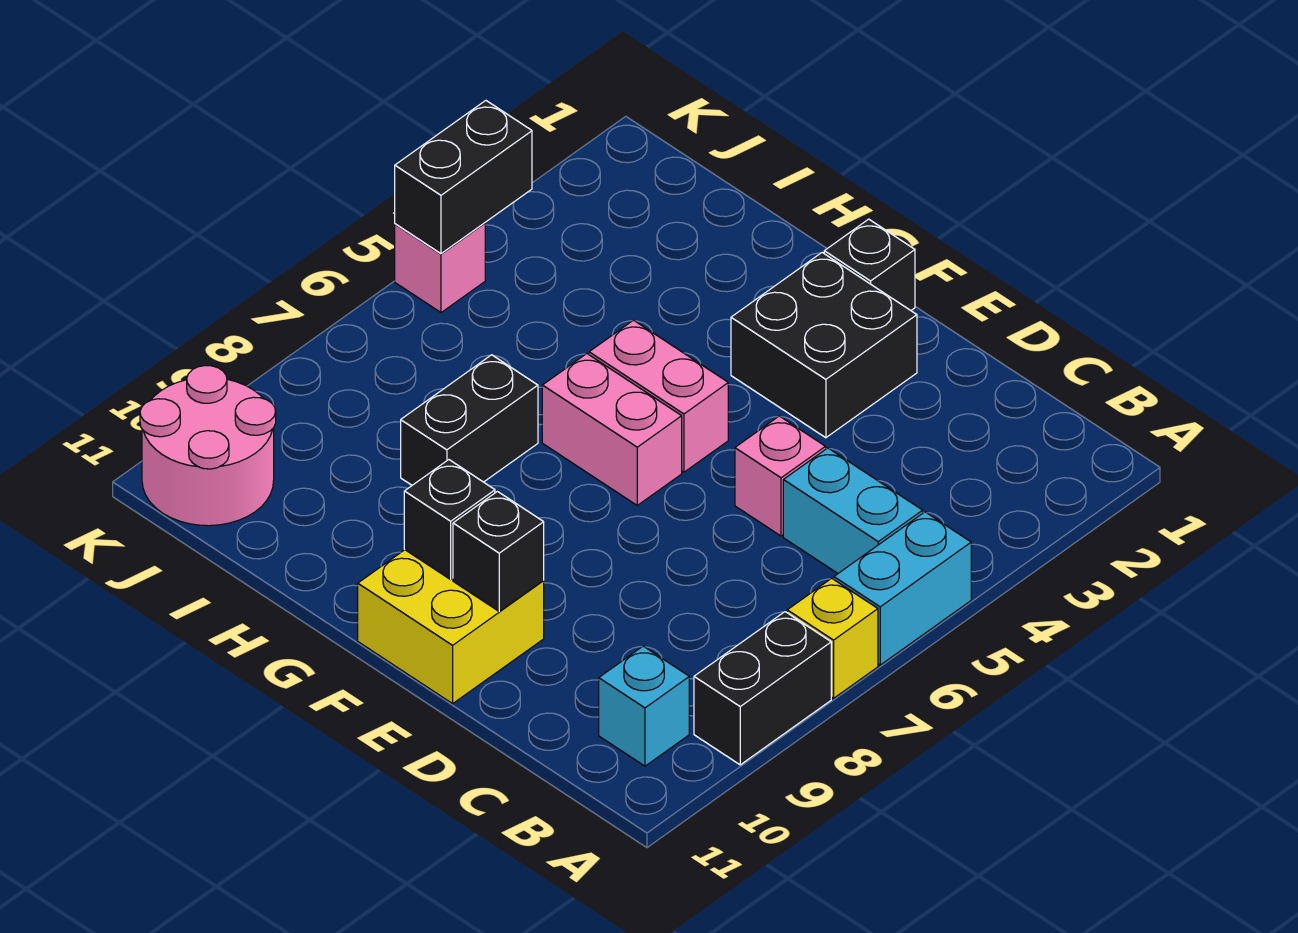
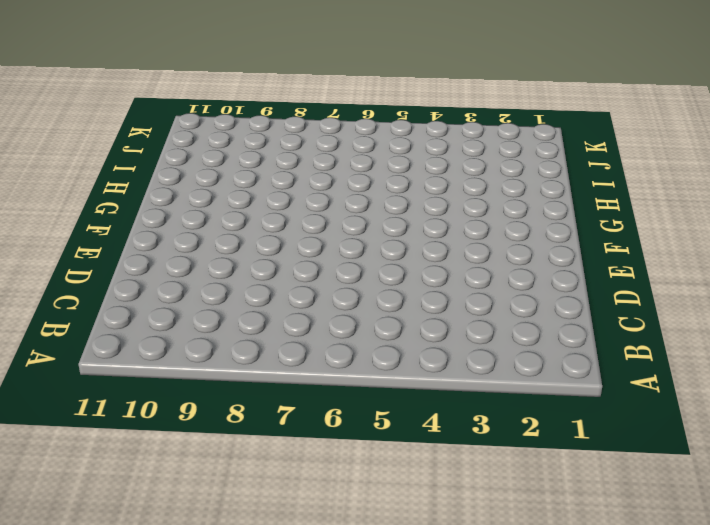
none -> cyan 1x2 brick [834,512,971,665]
none -> yellow 1x1 brick [787,578,878,698]
none -> black 1x2 brick [694,612,831,765]

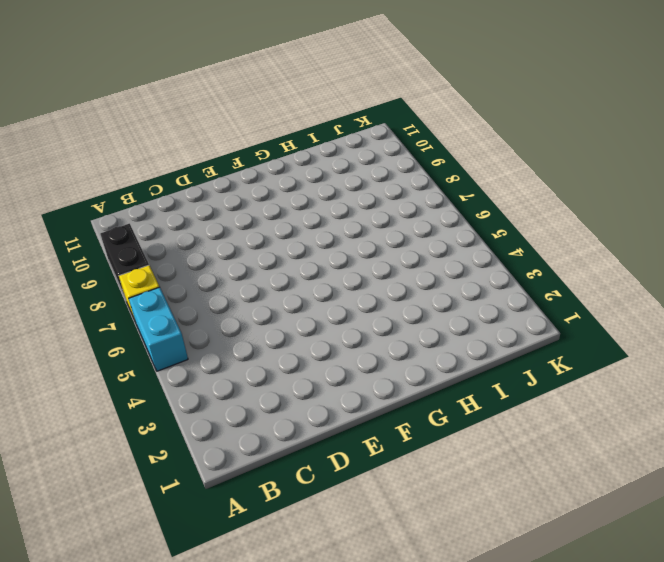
none -> cyan 1x2 brick [783,448,923,573]
none -> cyan 1x1 brick [599,646,689,766]
none -> pink 1x1 brick [735,416,826,536]

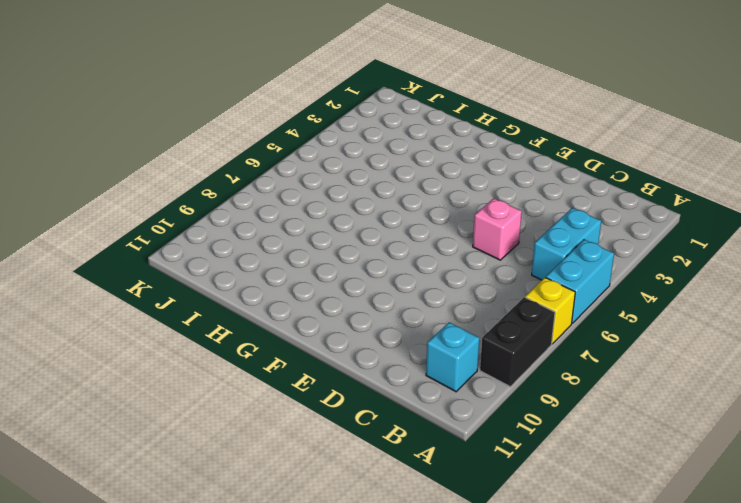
cyan 1x2 brick [532,208,601,280] -> cyan 1x2 brick turned to [783,448,923,573]
none -> black 2x2 brick [731,253,917,438]
none -> yellow 2x2 brick [358,550,544,704]
none -> black 1x1 brick [824,219,915,310]

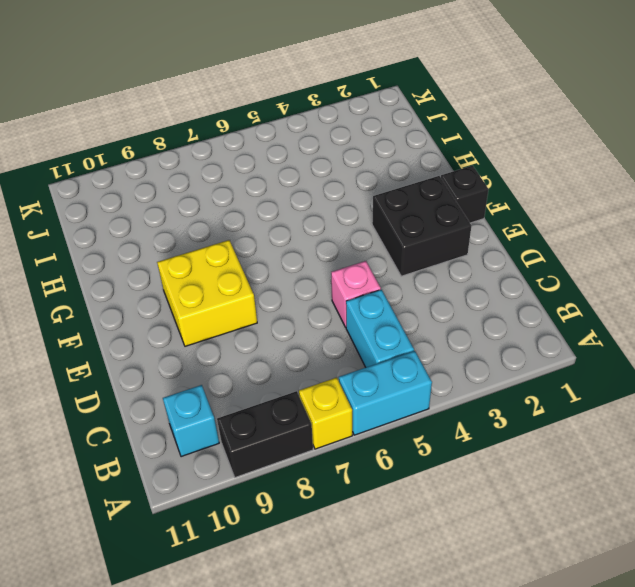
yellow 2x2 brick [157,240,257,346] -> yellow 2x2 brick moved to [358,550,544,704]
none -> pink 1x2 brick [589,320,728,472]
none -> pink 1x2 brick [542,354,682,505]
none -> black 1x2 brick [401,355,538,485]

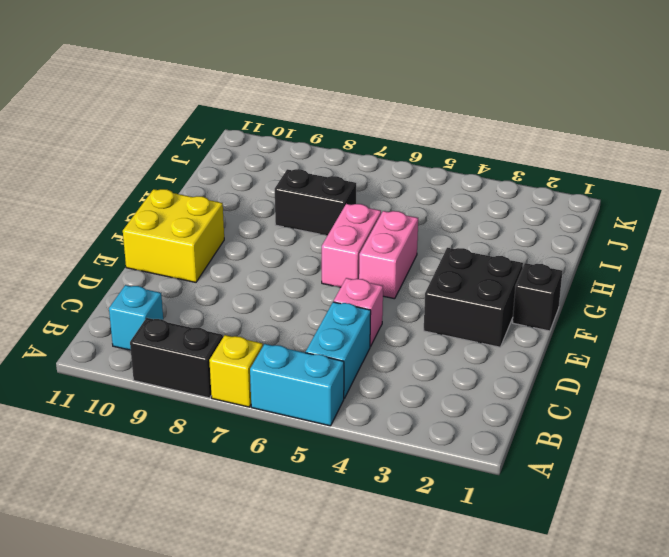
none -> pink 2x2 round brick [140,366,276,526]
none -> pink 1x1 brick [395,223,485,313]
none -> black 1x1 brick [453,492,544,611]

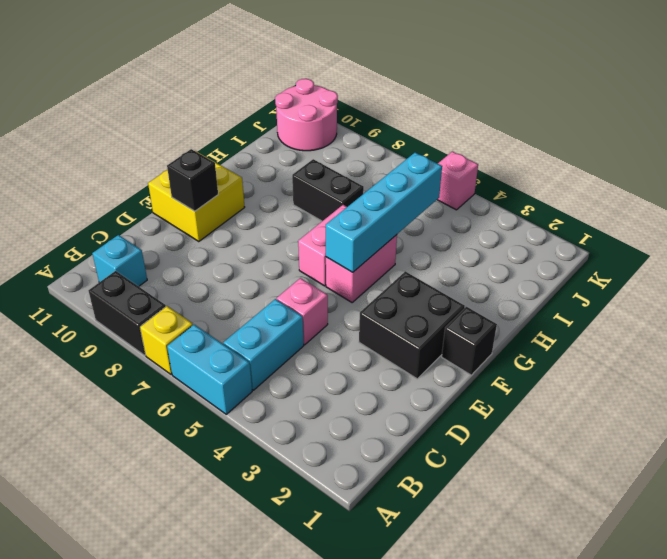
cyan 1x4 brick [326,152,442,272] -> none
none -> black 1x1 brick [404,460,495,579]
none -> black 1x2 brick [395,101,532,254]

